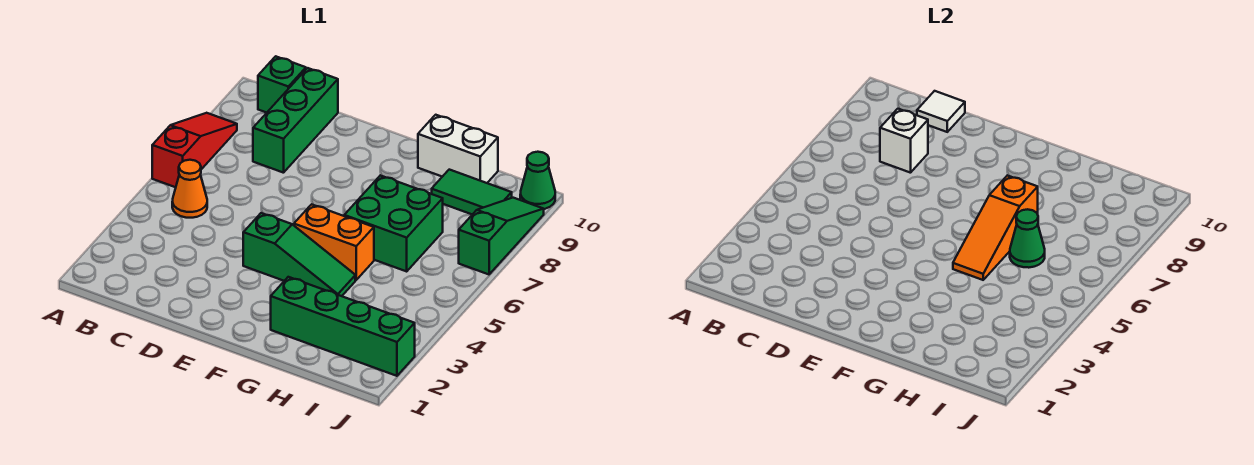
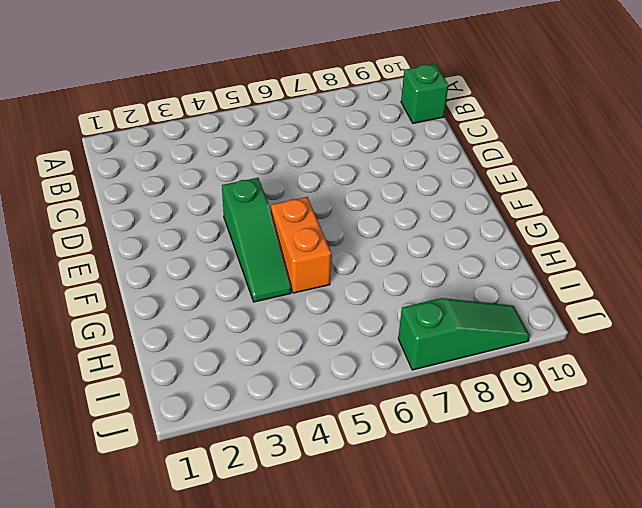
none -> red 1x3 slope [152,113,237,187]
none -> orange 1x1 cone [172,160,207,218]
none -> green 1x3 brick [253,68,338,173]

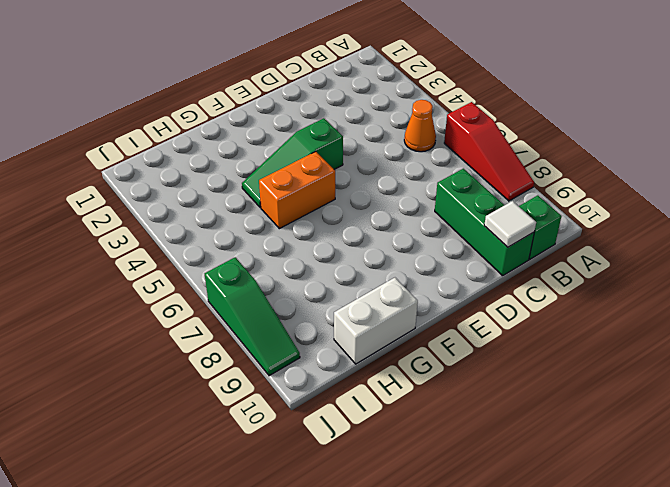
none -> green 1x4 brick [271,277,415,376]
none -> green 2x2 brick [344,175,443,271]
none -> green 1x2 tile [432,170,512,214]

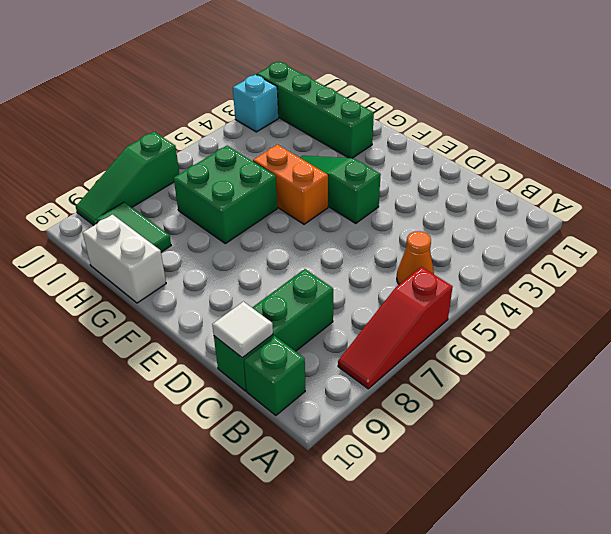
cyan 1x1 brick [233,75,279,132] -> none
none -> green 1x1 cone [520,152,555,209]
none -> white 1x1 brick [880,109,928,173]
none -> orange 1x3 slope [953,175,1038,280]

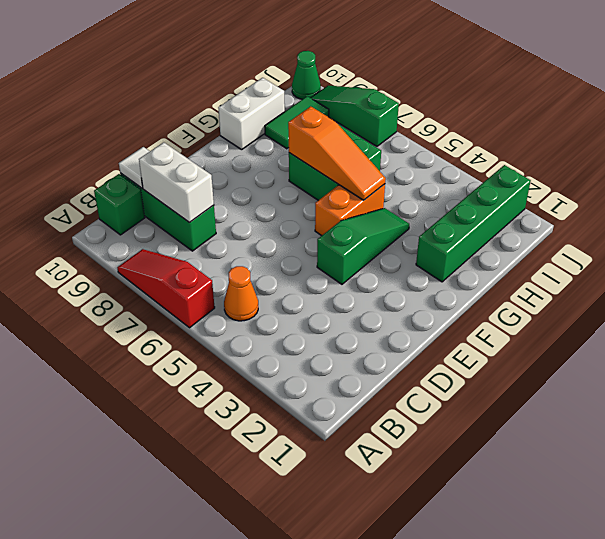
white 1x2 brick [139,142,214,222] -> white 1x1 brick [880,109,928,173]
none -> green 1x1 cone [1010,209,1045,268]

